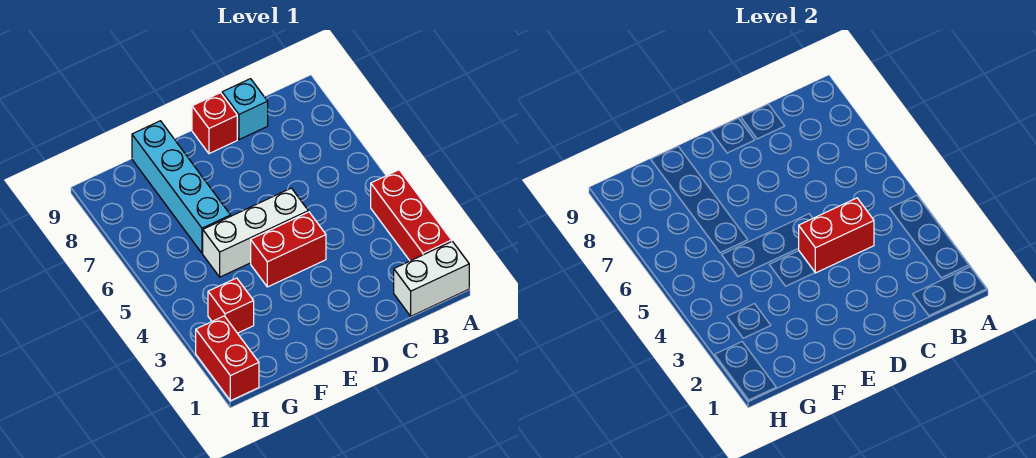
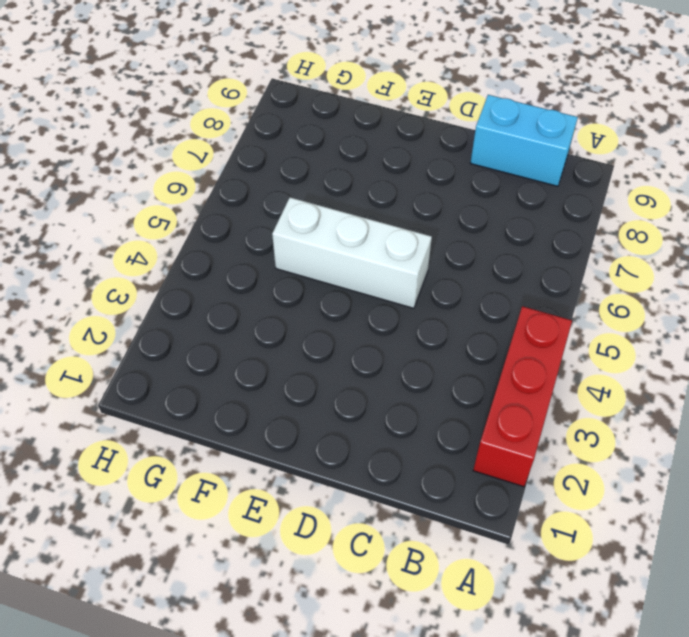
cyan 1x2 brick [471,95,578,186] -> cyan 1x1 brick [222,79,268,140]
none -> white 1x2 brick [394,241,469,316]
none -> red 1x2 brick [251,212,326,287]

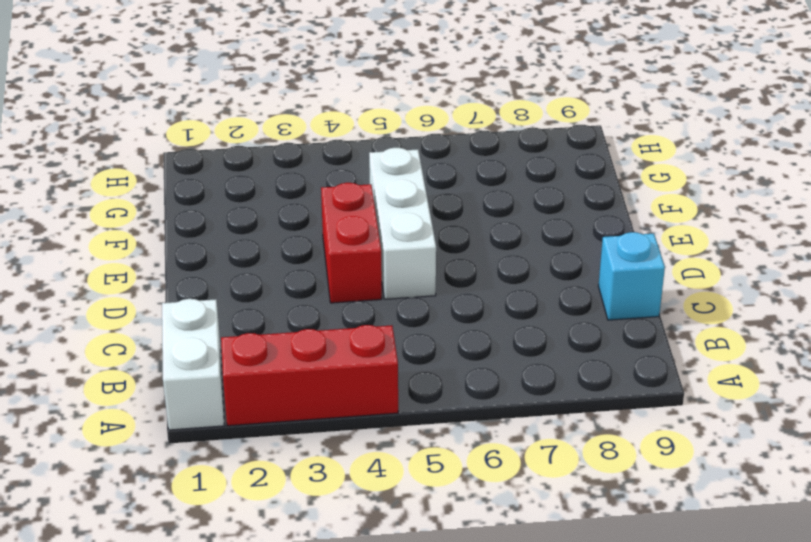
none -> red 1x1 brick [192,93,237,154]
none -> cyan 1x4 brick [132,121,231,253]

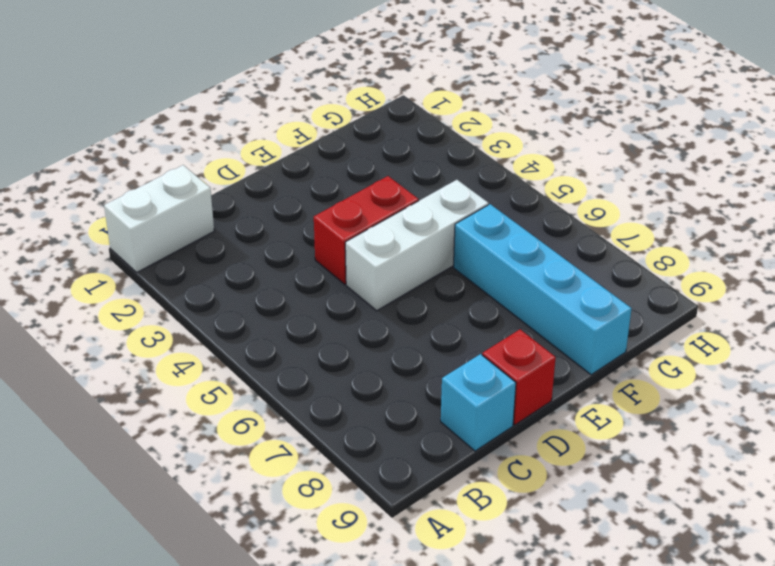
none -> red 1x3 brick [371,170,452,261]
none -> red 1x1 brick [208,278,254,333]

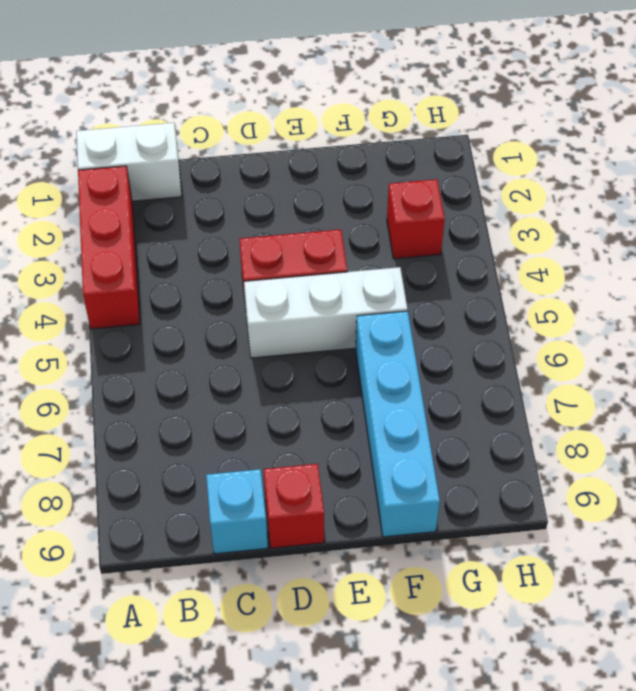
none -> red 1x2 brick [196,316,259,401]
none -> red 1x2 brick [799,198,874,273]

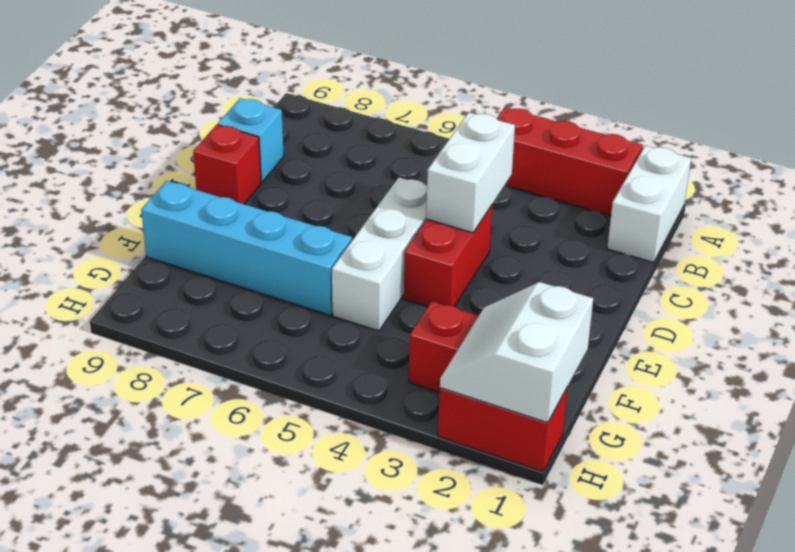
white 1x2 brick [426,112,515,233] -> red 1x2 brick [799,198,874,273]
white 2x2 slope [440,282,593,423] -> none

